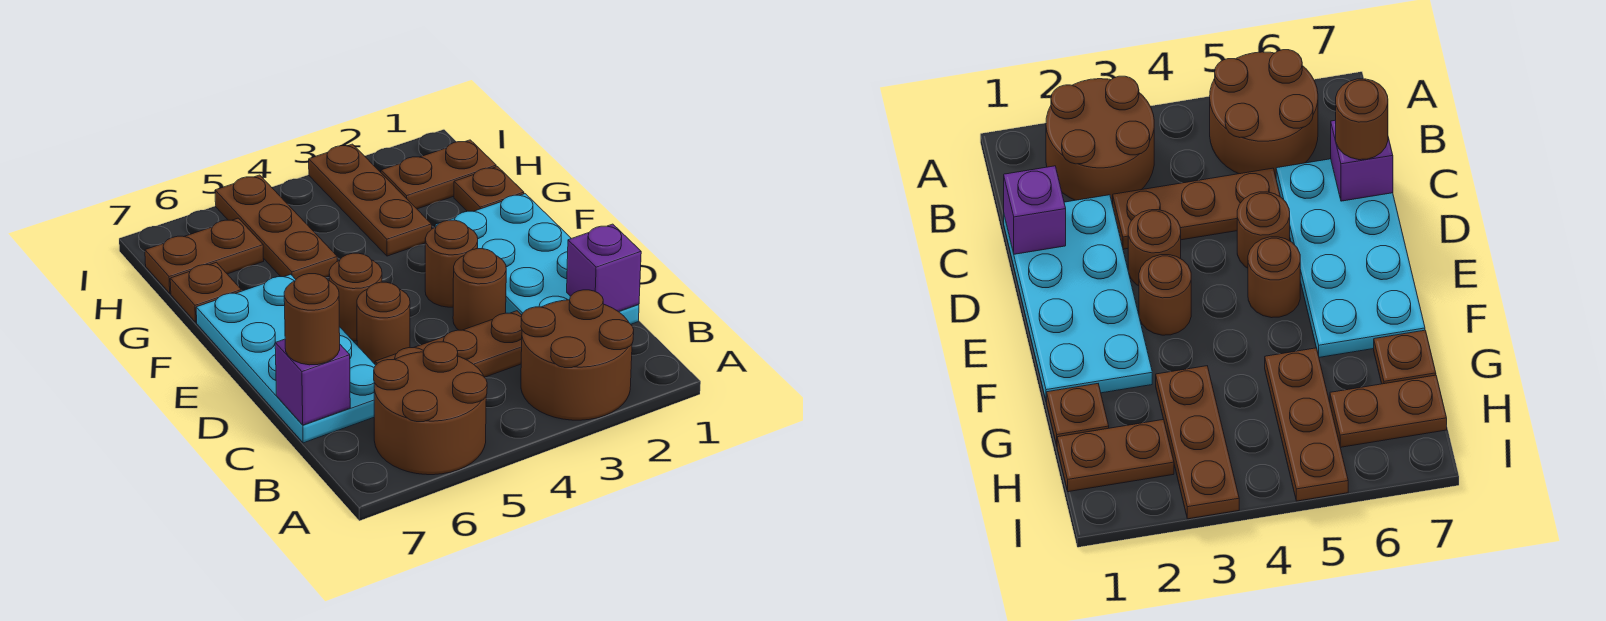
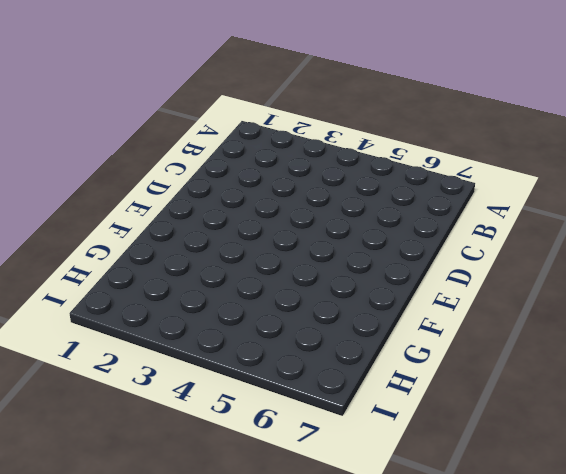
none -> brown 2x2 round brick [521,290,634,420]
none -> brown 2x2 round brick [374,342,487,475]
none -> cyan 2x4 plate [435,194,639,324]

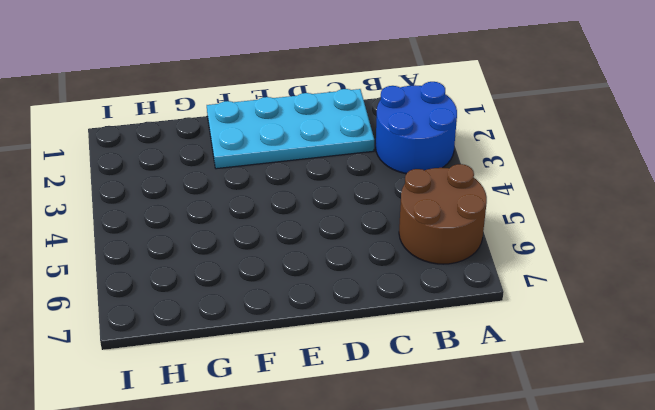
blue 2x2 round brick [376,82,457,174] -> brown 2x2 round brick [521,290,634,420]
none -> brown 1x3 plate [375,311,522,377]
none -> cyan 2x4 plate [196,274,376,443]
none -> brown 1x1 round brick [453,249,506,330]

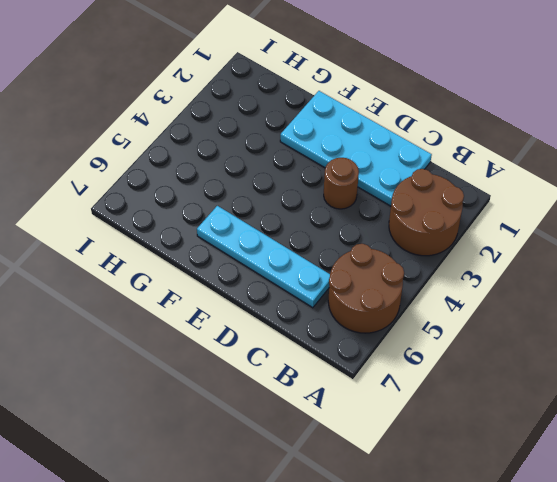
cyan 1x4 plate [197,206,330,308] -> cyan 2x4 plate [196,274,376,443]
none -> brown 1x3 plate [375,311,522,377]
none -> brown 1x1 round brick [357,282,410,364]
none -> brown 1x1 round brick [425,220,478,307]

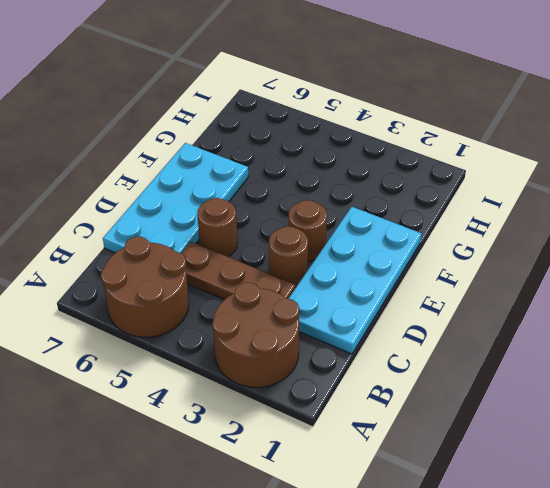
none -> brown 1x1 round brick [329,253,382,341]
none -> brown 1x1 plate [454,167,524,211]
none -> brown 1x3 plate [309,144,432,256]

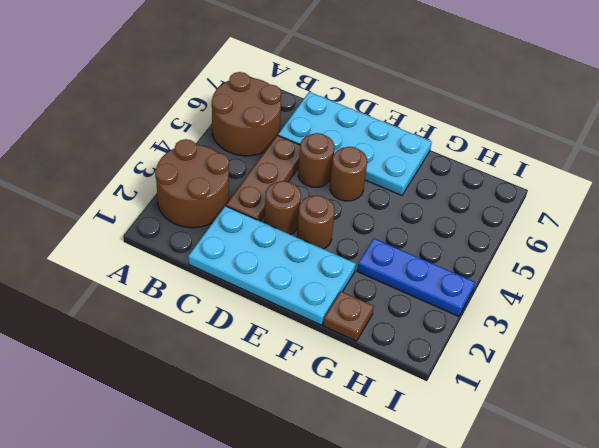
blue 1x3 plate [357,238,475,316] -> brown 1x3 plate [309,144,432,256]
none -> brown 1x3 plate [215,175,337,279]
none -> brown 1x1 plate [170,262,241,322]
none -> brown 1x2 plate [381,140,496,209]

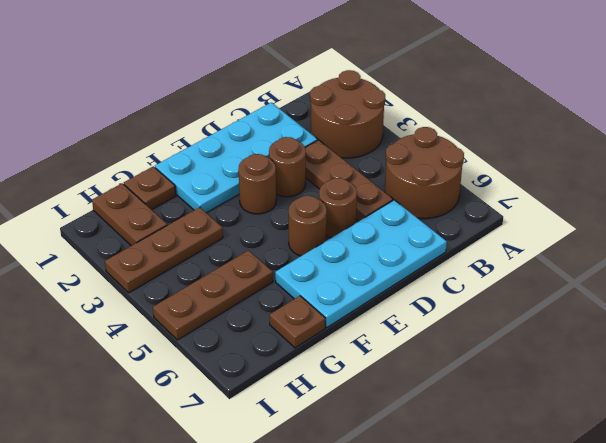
none -> brown 1x2 plate [145,218,264,293]
none -> purple 1x1 brick [567,224,641,312]
none -> purple 1x1 brick [275,339,350,425]

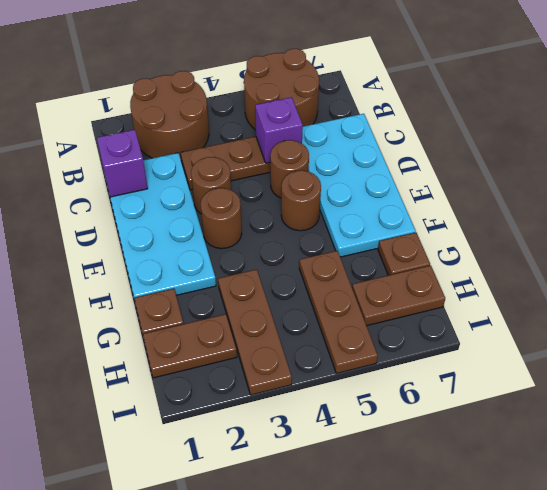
purple 1x1 brick [255,97,303,163] -> purple 1x1 brick moved to [275,339,350,425]
none -> brown 1x1 round brick [284,274,340,365]

